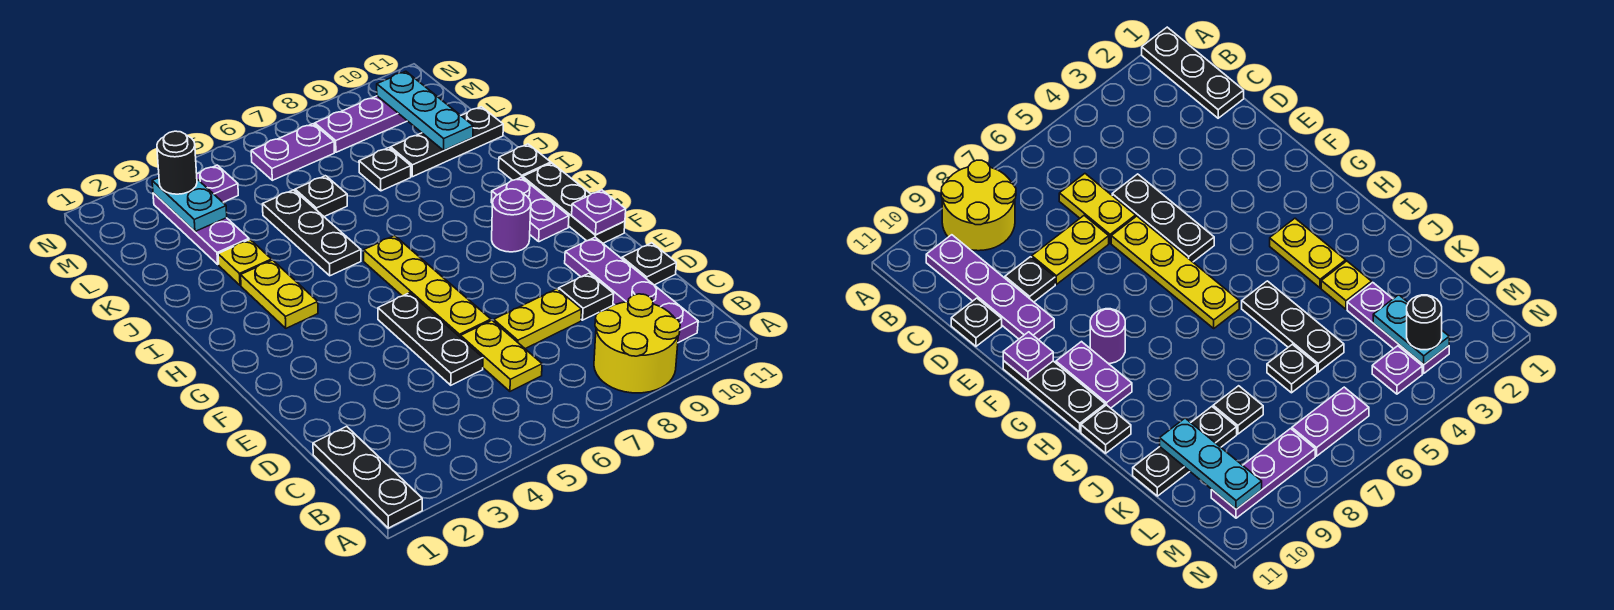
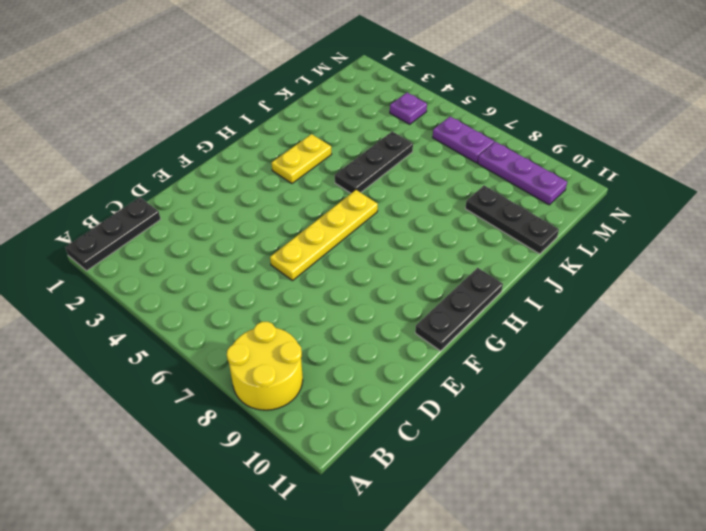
none -> purple 1x4 plate [565,237,698,343]
none -> yellow 1x2 plate [461,320,542,391]
none -> black 1x3 plate [378,293,483,385]

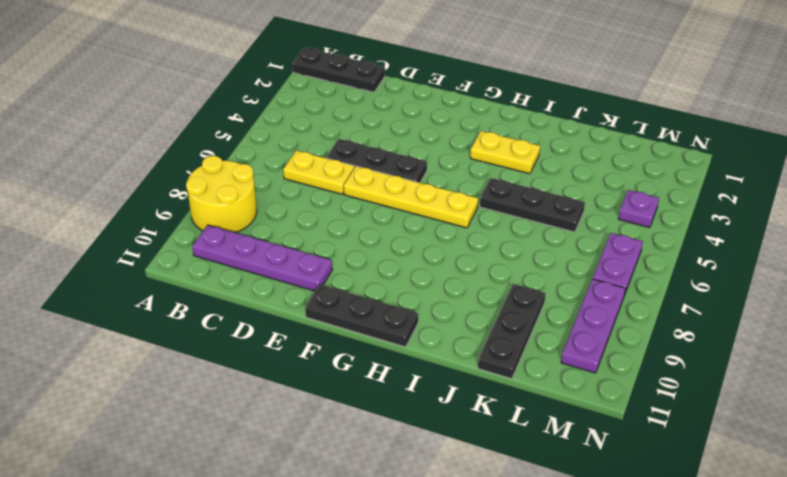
none -> yellow 1x2 plate [494,289,582,349]
none -> black 1x1 plate [559,273,614,320]
none -> black 1x1 plate [622,243,676,285]

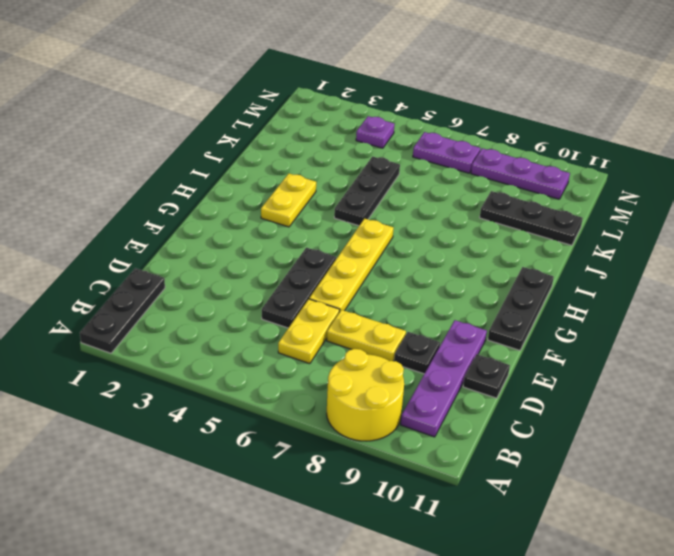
none -> purple 1x1 round brick [492,189,531,252]
none -> purple 1x2 plate [491,177,569,242]
none -> black 1x1 plate [499,144,551,180]

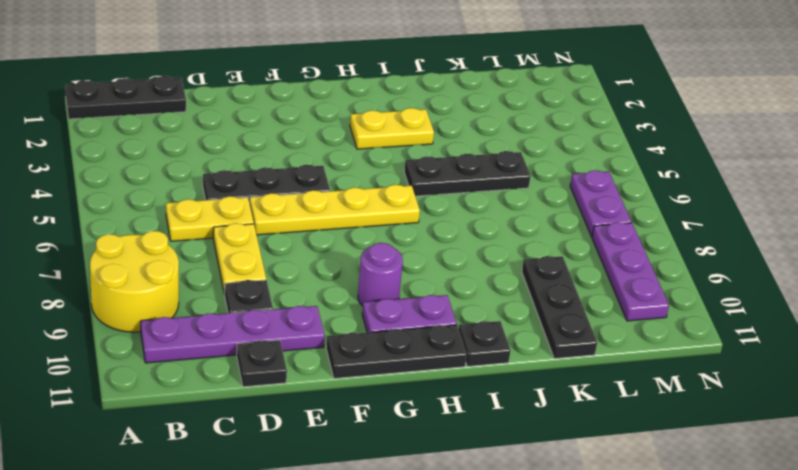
none -> yellow 1x1 plate [218,240,272,285]
none -> purple 1x3 plate [153,193,249,264]
none -> black 1x1 plate [295,176,347,217]

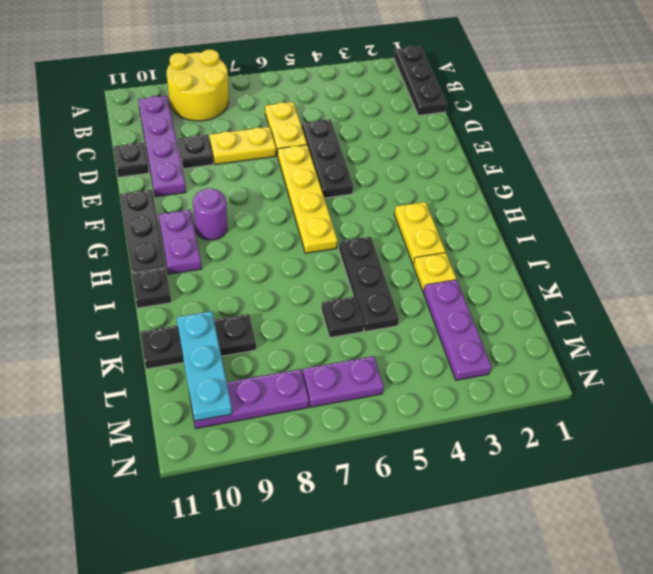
none -> black 1x1 plate [359,148,411,191]
none -> purple 1x1 plate [197,165,238,202]
none -> purple 1x1 plate [572,190,626,235]

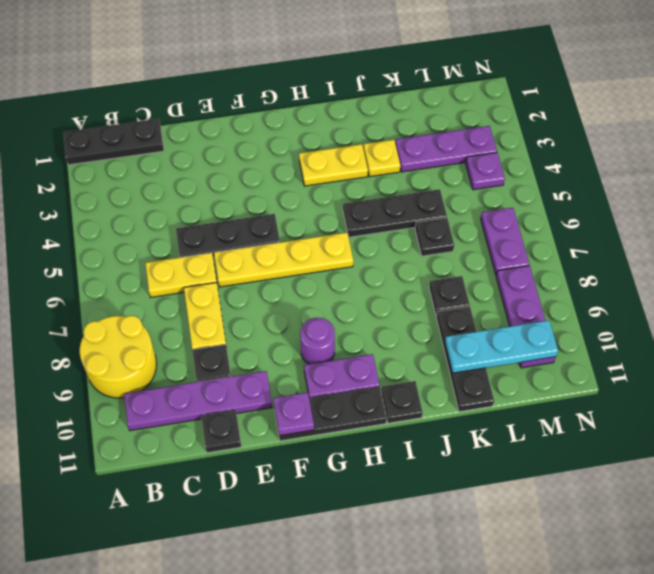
none -> cyan 1x2 plate [152,178,227,231]
none -> black 1x1 round brick [157,131,197,194]

